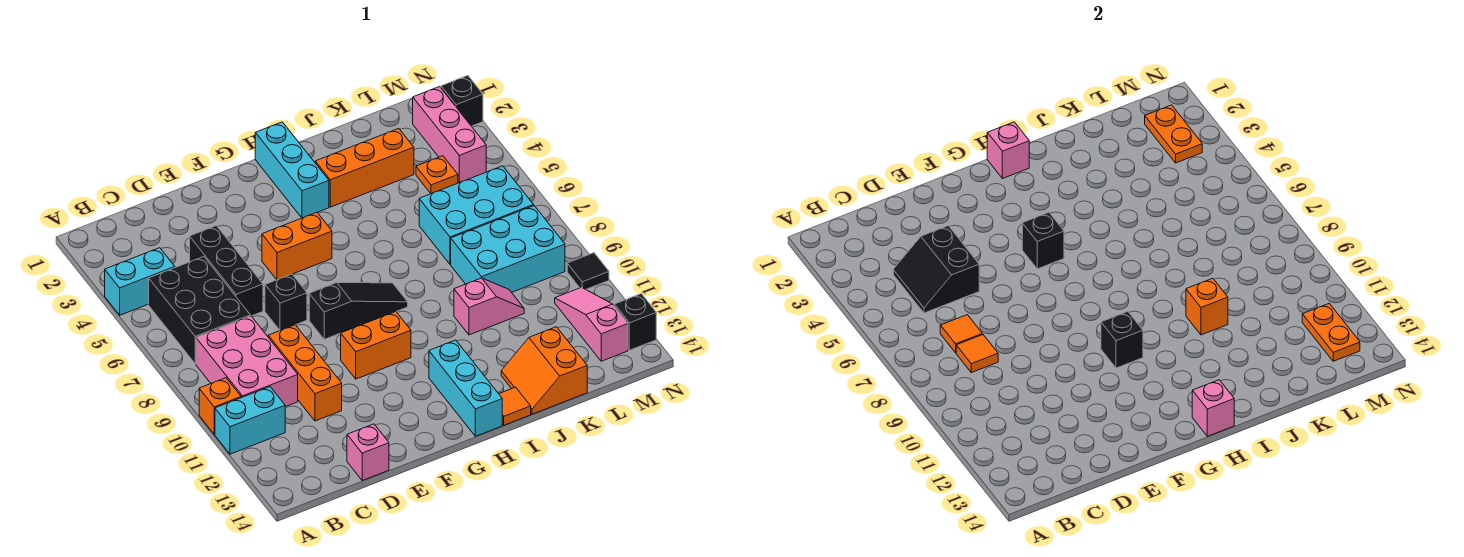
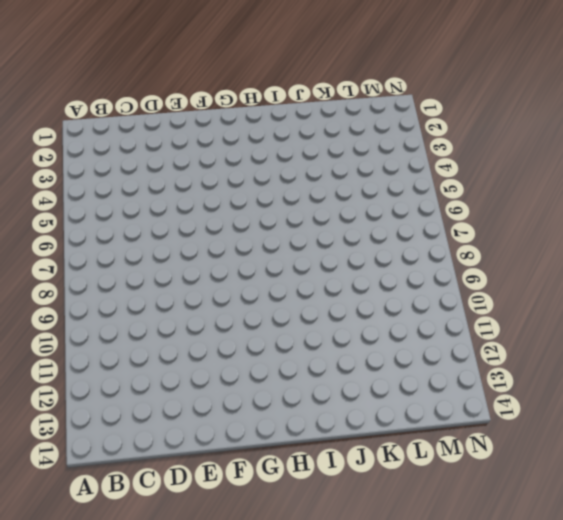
none -> cyan 1x2 brick [105,248,175,315]
none -> orange 1x1 brick [199,378,241,434]
none -> cyan 1x2 brick [215,387,285,454]
none -> black 2x3 brick [149,257,250,364]

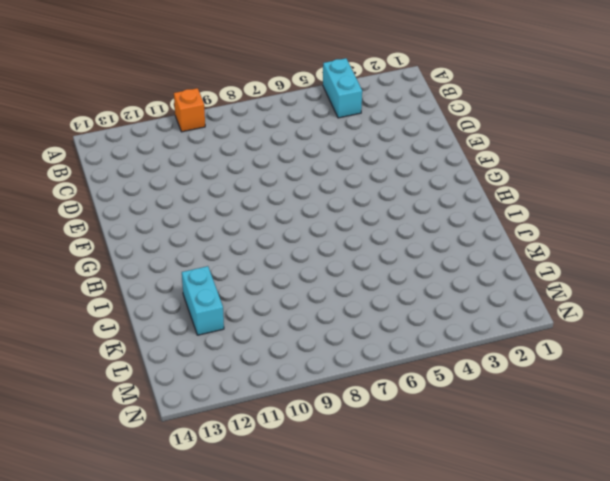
cyan 1x2 brick [182,266,224,335] -> cyan 1x2 brick moved to [215,387,285,454]
none -> black 2x3 brick [149,257,250,364]
none -> pink 2x3 brick [196,316,298,407]
none -> black 1x3 brick [190,226,263,316]
none -> orange 1x3 brick [268,325,342,421]

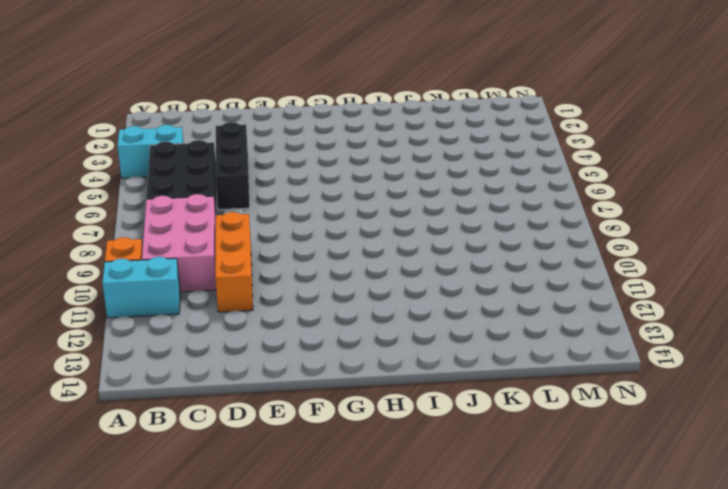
none -> pink 1x1 brick [347,424,389,480]
none -> black 1x1 brick [265,274,307,330]
none -> orange 1x2 brick [262,212,332,280]
none -> black 1x3 slope [309,283,408,339]

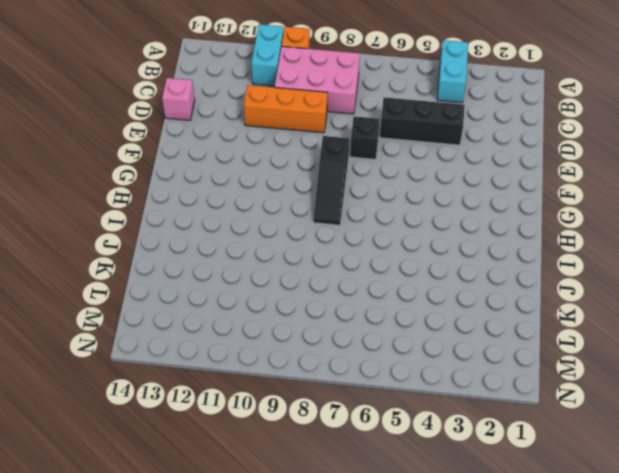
none -> black 2x3 brick [149,257,250,364]
none -> orange 1x2 brick [262,212,332,280]
none -> orange 1x2 brick [341,312,411,379]
none -> cyan 1x3 brick [255,122,329,218]

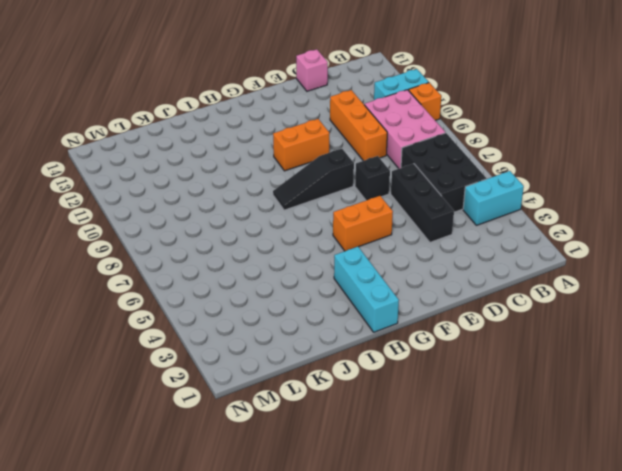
none -> cyan 1x3 brick [429,340,502,436]
none -> orange 1x3 brick [315,129,414,207]
none -> orange 1x1 tile [499,387,531,425]
none -> pink 1x2 slope [454,278,524,335]

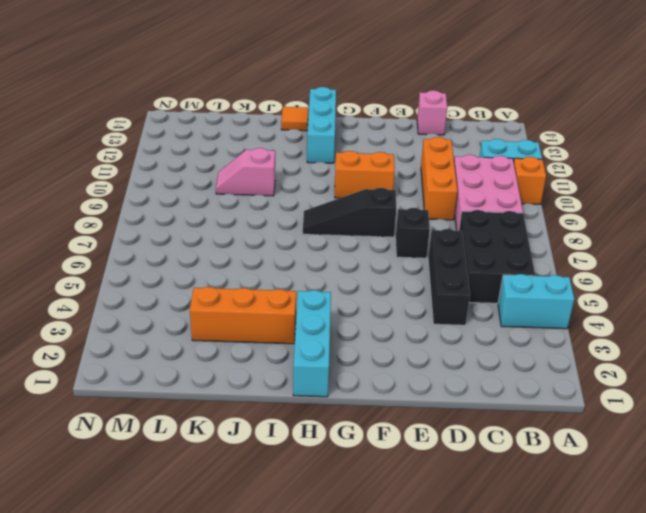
none -> orange 1x2 brick [262,212,332,280]
none -> orange 2x2 slope [501,327,587,414]
none -> cyan 2x3 brick [419,166,534,264]
none -> cyan 2x3 brick [451,206,565,292]

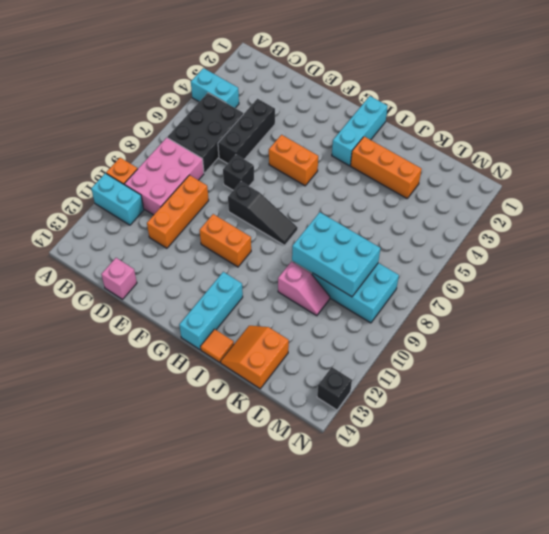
cyan 2x3 brick [292,212,380,297] -> cyan 2x3 brick moved to [419,166,534,264]
none -> orange 1x1 plate [416,156,458,194]
none -> pink 1x3 brick [413,87,486,183]
none -> pink 1x3 slope [555,287,628,361]
none -> black 1x1 brick [441,76,483,126]

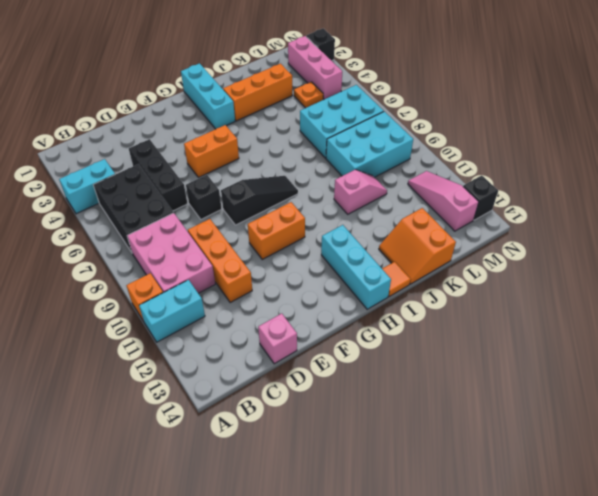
none -> black 1x1 tile [567,253,609,289]
none -> black 2x2 slope [893,226,979,313]
none -> orange 1x1 tile [940,315,982,353]
none -> orange 1x1 tile [956,335,998,373]

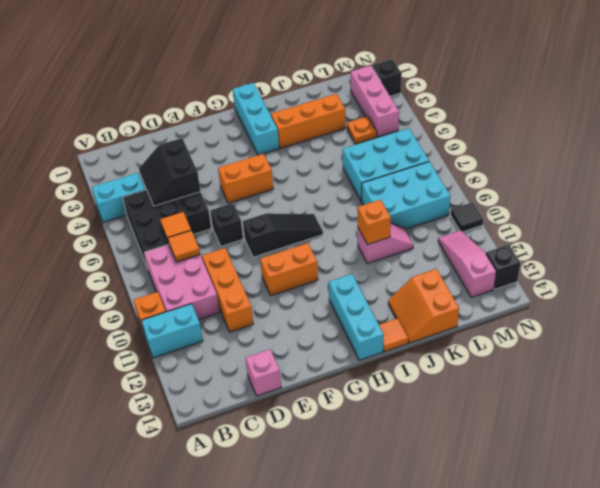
none -> black 1x1 brick [1022,212,1064,269]
none -> black 1x1 brick [1101,312,1143,368]
none -> pink 1x1 brick [987,122,1029,179]
none -> pink 1x1 brick [1192,380,1234,436]

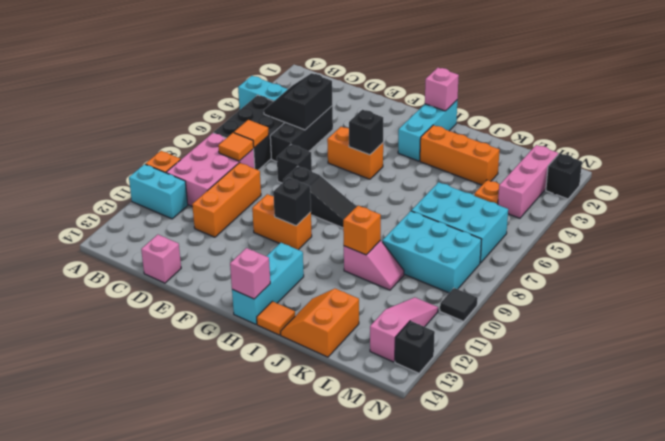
none -> orange 1x2 plate [1145,105,1202,163]
none -> orange 1x2 plate [1302,304,1360,361]

